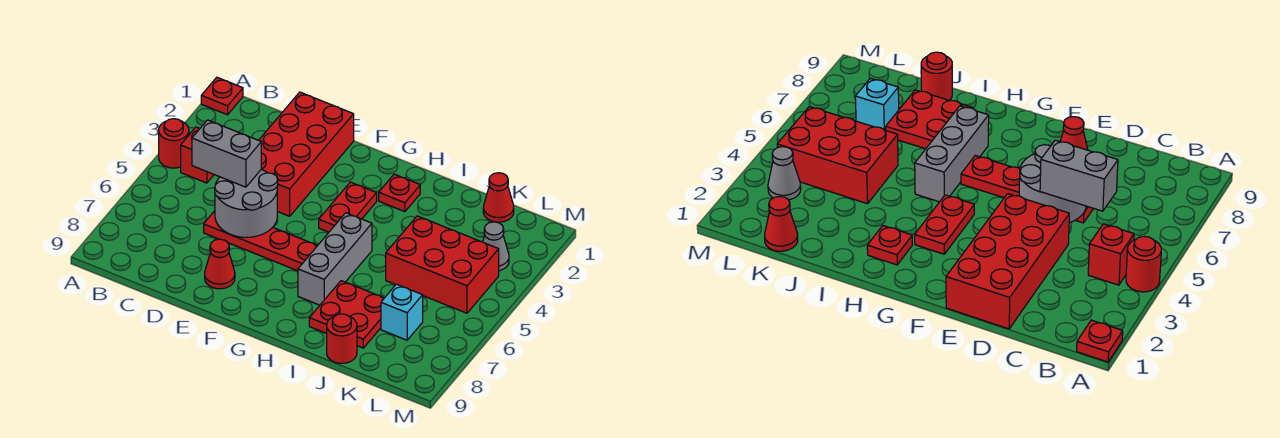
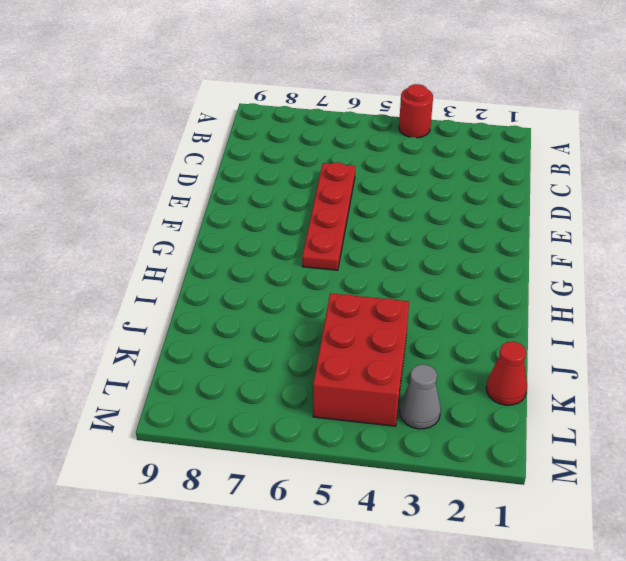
none -> red 1x1 plate [201,77,243,115]
none -> red 1x1 brick [181,127,214,183]
none -> red 2x4 brick [259,92,354,216]

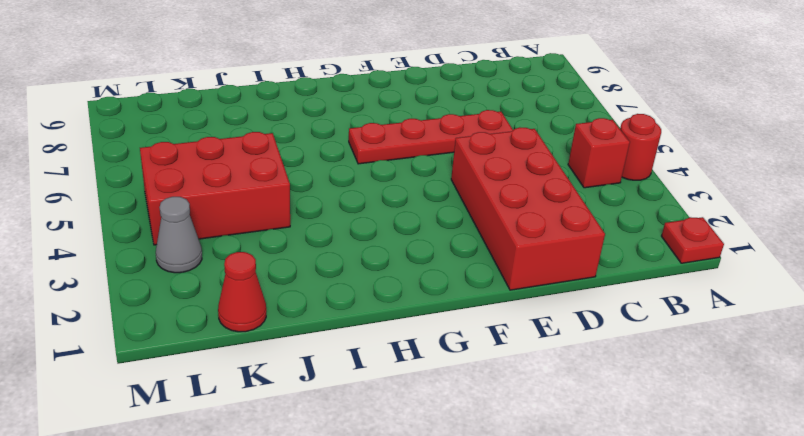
none -> red 1x1 cone [205,239,235,289]
none -> red 1x2 plate [319,182,377,232]
none -> red 1x1 plate [379,174,420,212]

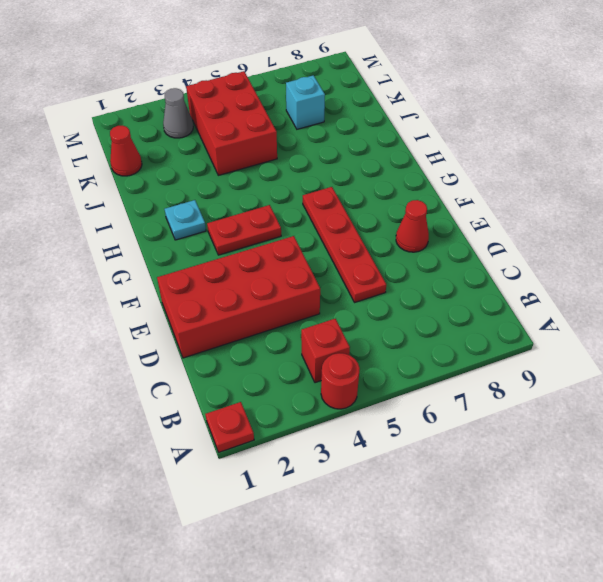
cyan 1x1 plate [165,200,206,240] -> red 1x1 plate [379,174,420,212]
none -> grey 1x3 brick [298,213,372,305]
none -> red 2x2 plate [309,281,384,348]
none -> red 1x1 round brick [327,314,357,363]

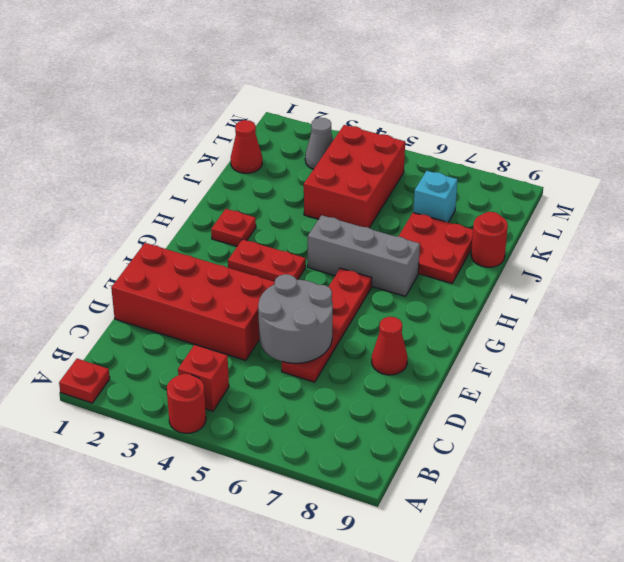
none -> grey 1x2 brick [192,120,261,187]

